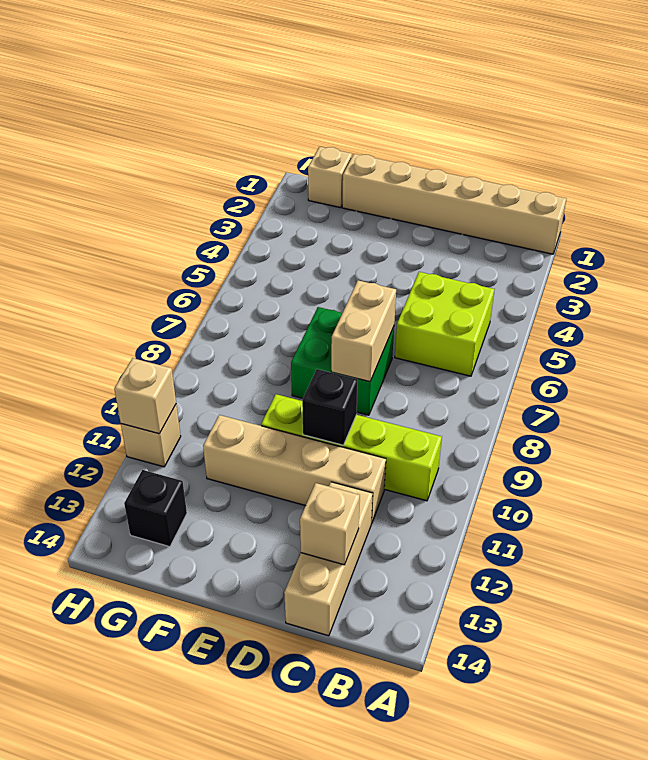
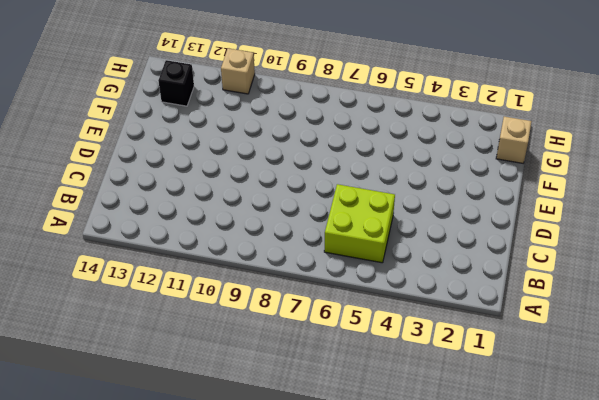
none -> tan 1x6 brick [342,154,566,254]
none -> lime 1x4 brick [261,394,442,501]
none -> tan 1x4 brick [203,415,386,523]

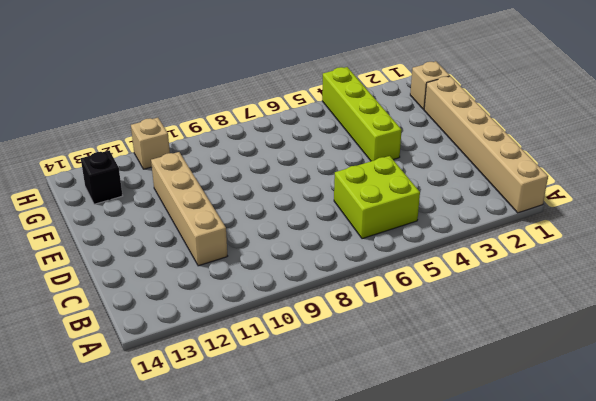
lime 1x4 brick [322,67,402,161] -> lime 1x4 brick moved to [261,394,442,501]
none -> tan 1x3 brick [284,482,373,636]
none -> green 2x2 brick [291,307,394,415]
none -> tan 1x1 brick [300,483,360,565]

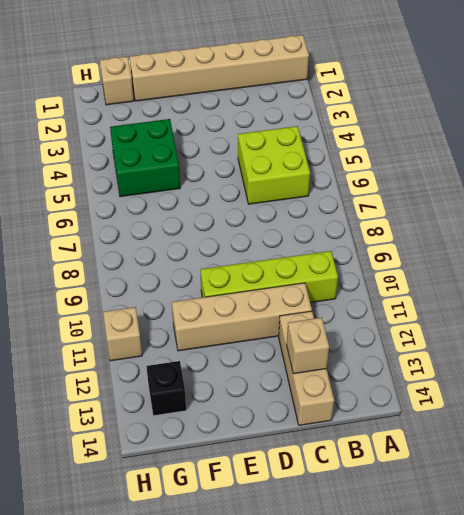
green 2x2 brick [110,119,180,197] -> green 2x2 brick moved to [291,307,394,415]
none -> tan 1x2 brick [331,280,396,382]
none -> black 1x1 brick [302,369,358,445]
none -> tan 1x1 brick [114,358,176,434]

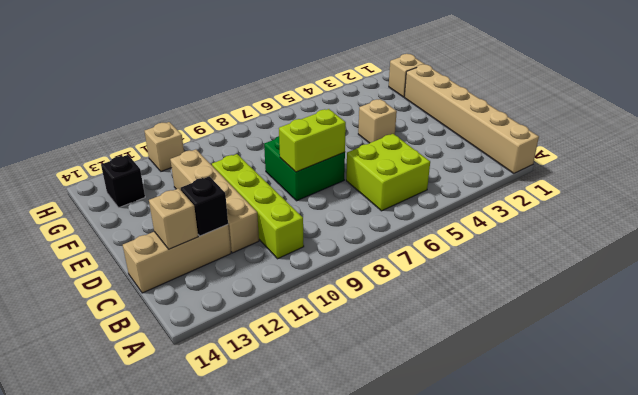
black 1x1 brick [181,176,228,236] -> black 1x1 brick moved to [302,369,358,445]
lime 1x2 brick [279,109,346,172] -> tan 1x2 brick [331,280,396,382]
tan 1x1 brick [358,99,397,143] -> tan 1x1 brick moved to [114,358,176,434]

